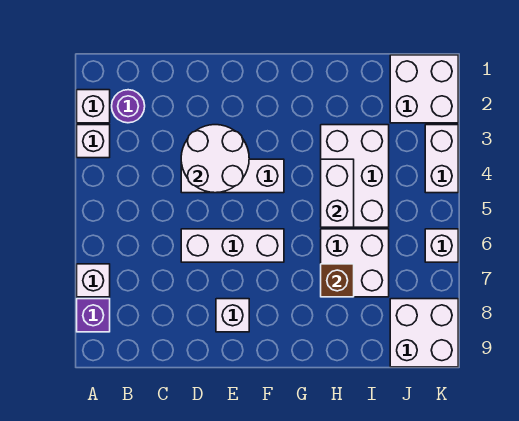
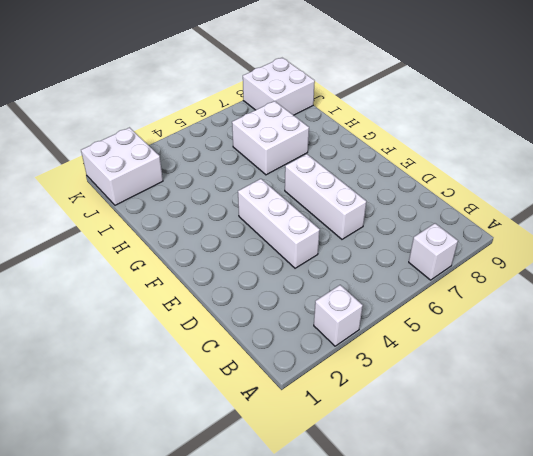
none -> white 1x1 brick [77,90,110,123]
none -> purple 1x1 brick [77,299,110,332]
none -> purple 1x1 round brick [112,90,145,123]

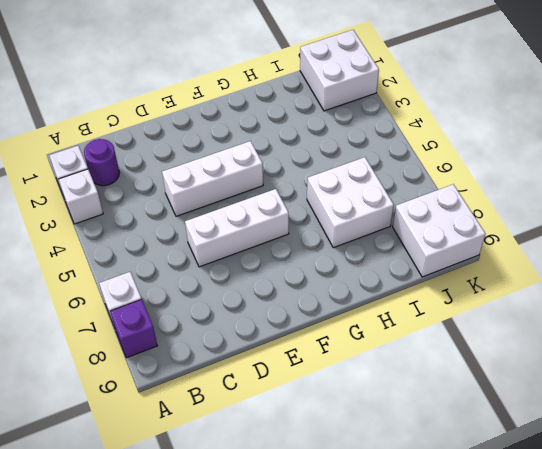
none -> white 1x1 brick [216,299,249,332]
none -> white 2x3 brick [321,125,389,227]
none -> white 1x2 brick [425,125,458,193]

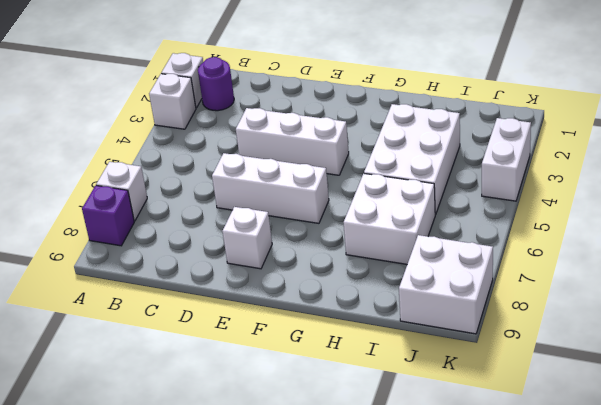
none -> white 2x2 brick [390,55,458,123]
none -> white 1x1 brick [425,229,458,262]
none -> white 2x2 round brick [181,125,249,193]

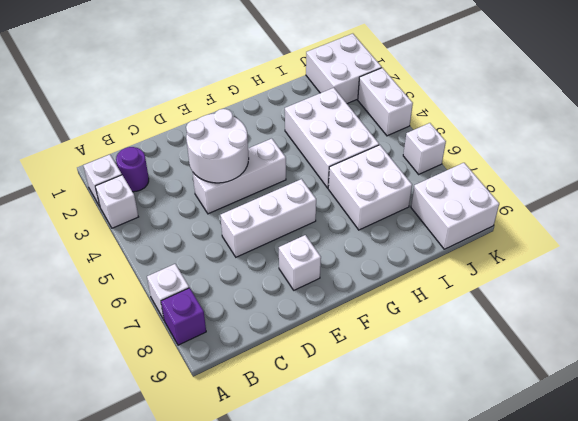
none -> white 1x2 brick [321,159,354,227]
none -> brown 1x1 brick [321,264,354,297]

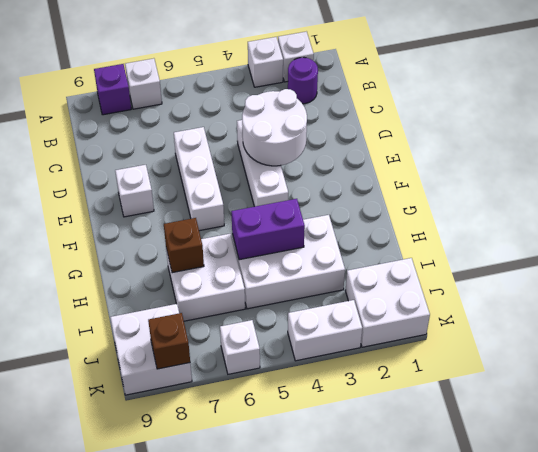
purple 1x2 brick [231,199,305,260] -> white 1x2 brick [321,159,354,227]
brown 1x1 brick [148,313,190,369] -> none

